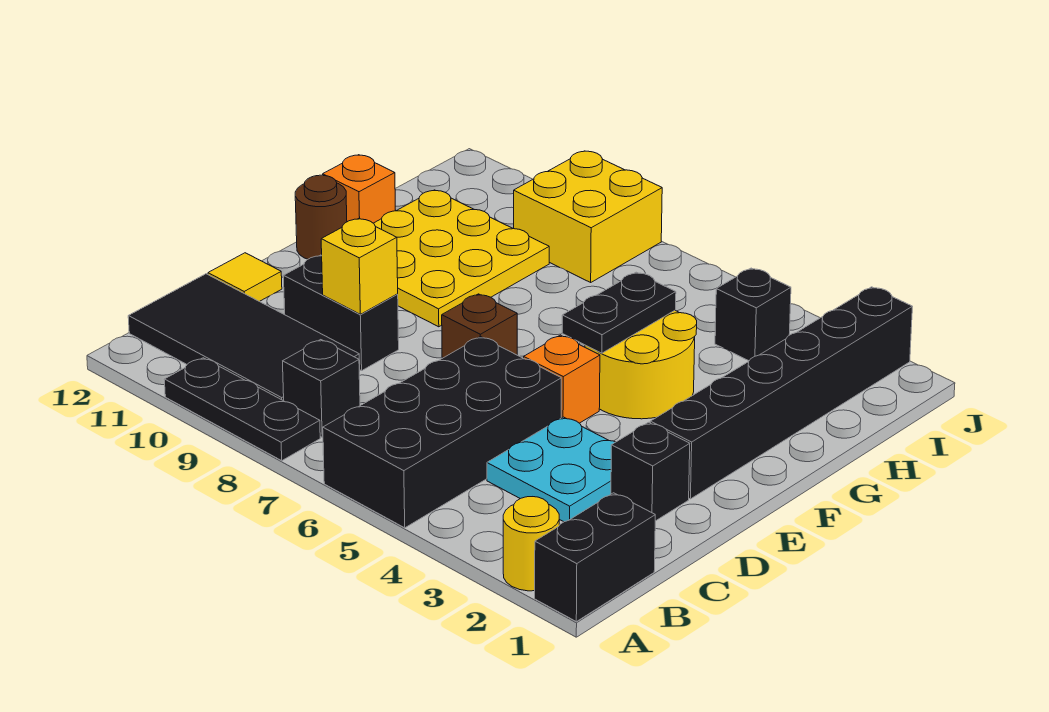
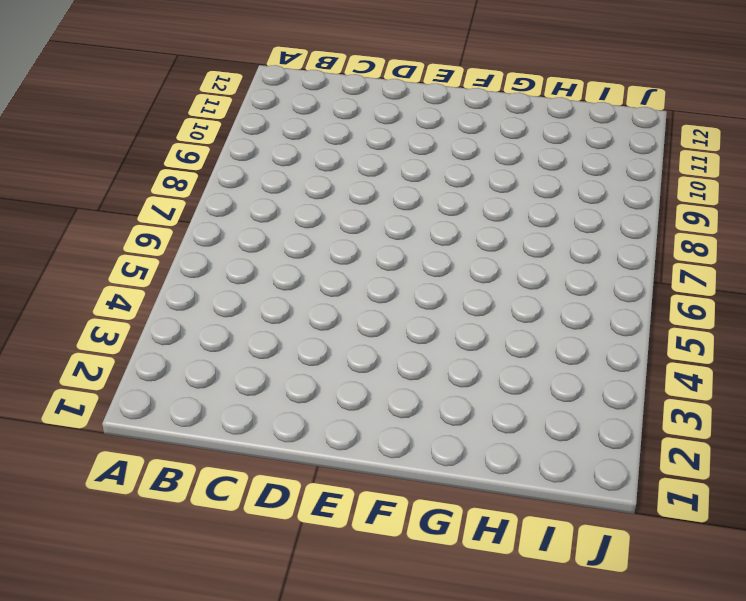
none -> black 1x2 brick [535,493,655,622]
none -> yellow 1x1 round brick [503,497,559,591]
none -> black 2x4 brick [323,337,561,528]

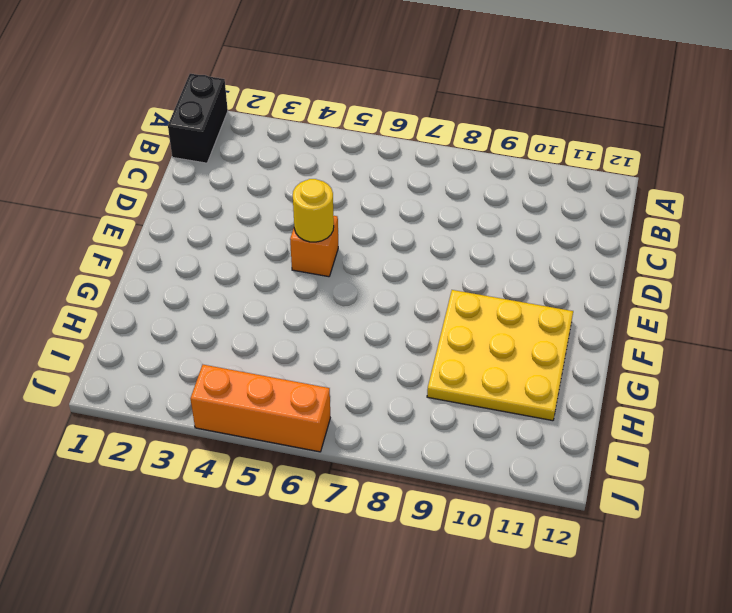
yellow 1x1 round brick [293,179,334,242] -> yellow 1x1 round brick moved to [503,497,559,591]
orange 1x3 brick [191,365,330,452] -> none
none -> black 2x4 brick [323,337,561,528]
none -> black 1x3 plate [164,358,320,461]
none -> black 1x1 brick [283,340,360,437]

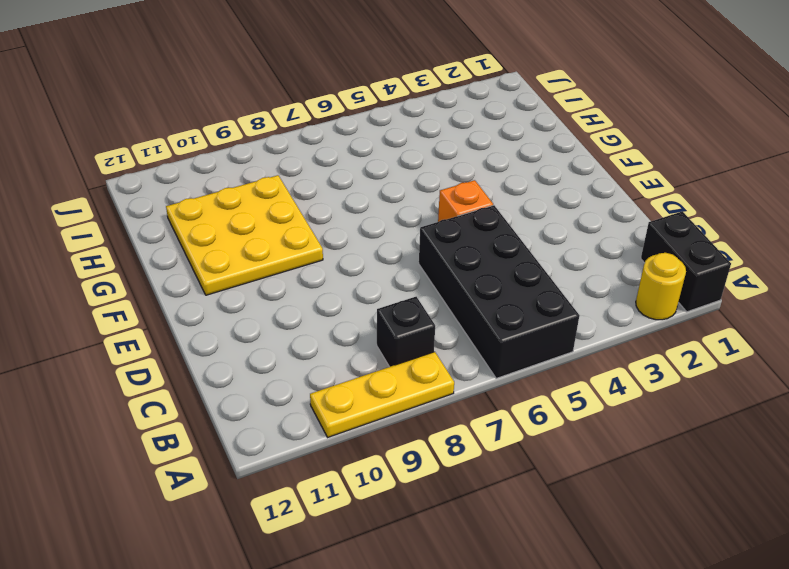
yellow 1x3 plate [310,352,454,437] -> black 1x3 plate [164,358,320,461]
none -> black 2x4 tile [128,274,360,401]
none -> cyan 2x2 plate [487,417,615,522]
none -> black 1x1 brick [611,422,690,521]

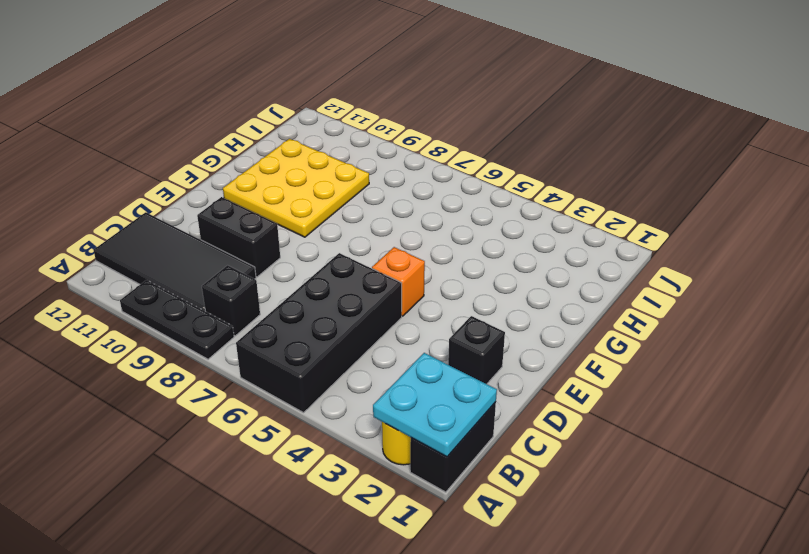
cyan 2x2 plate [373,353,497,457] -> cyan 2x2 plate moved to [487,417,615,522]
none -> yellow 1x1 tile [208,253,282,302]
none -> black 1x6 brick [650,287,912,499]
none -> brown 1x1 brick [442,294,517,358]

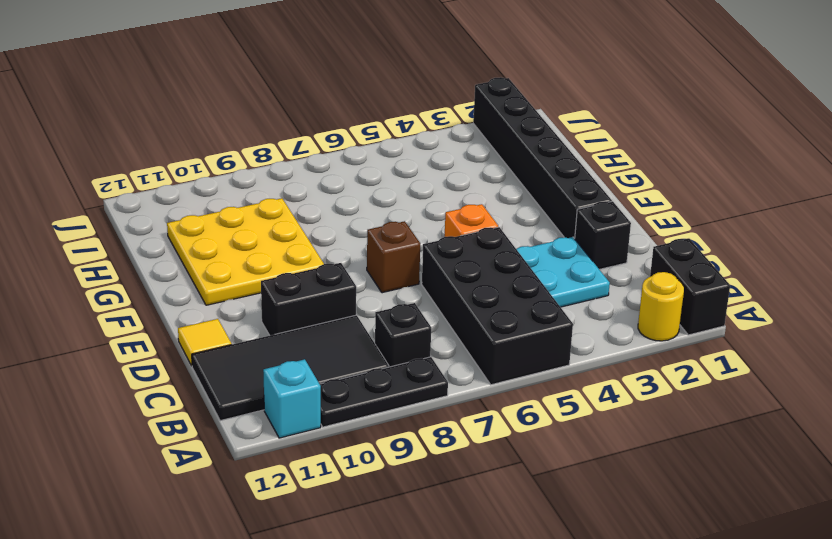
cyan 1x1 brick [263,359,321,438] -> none
none -> yellow 2x2 round brick [585,311,697,419]
none -> brown 1x1 round brick [295,175,347,259]
none -> orange 1x1 brick [323,155,396,223]

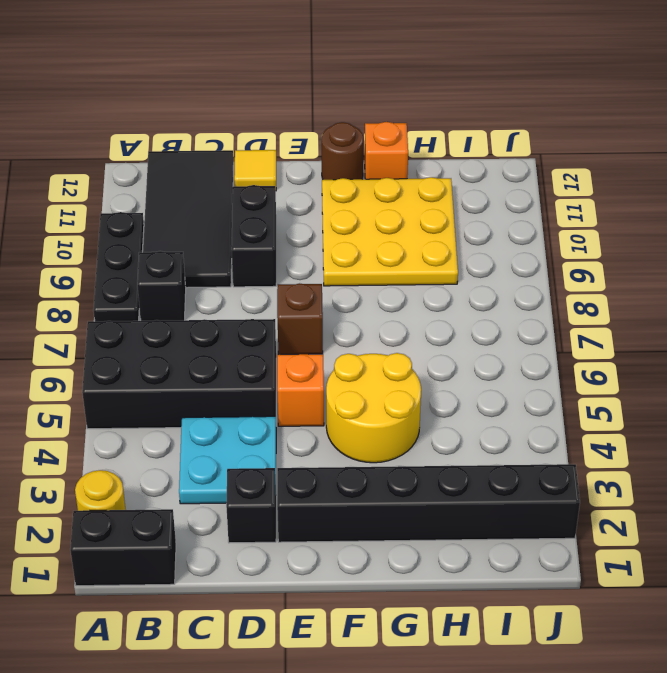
none -> black 1x1 brick [715,268,791,361]
none -> yellow 2x2 brick [514,151,662,282]
none -> yellow 1x1 brick [321,218,398,314]

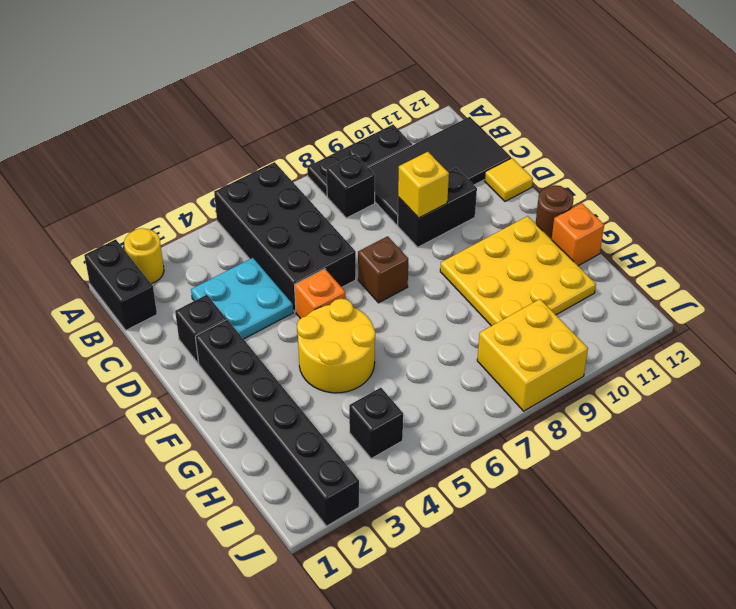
none -> black 1x2 plate [562,272,676,353]

